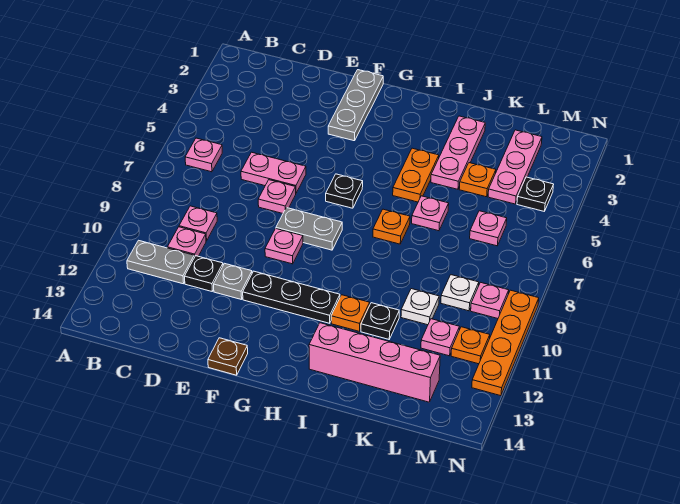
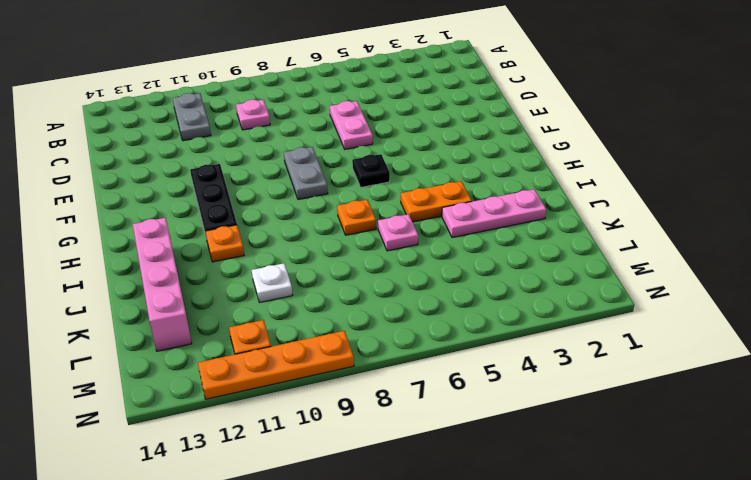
none -> pink 1x1 plate [185,138,222,172]
none -> pink 1x1 plate [167,227,206,257]
none -> black 1x1 plate [185,256,223,292]
none -> pink 1x1 plate [258,180,296,213]

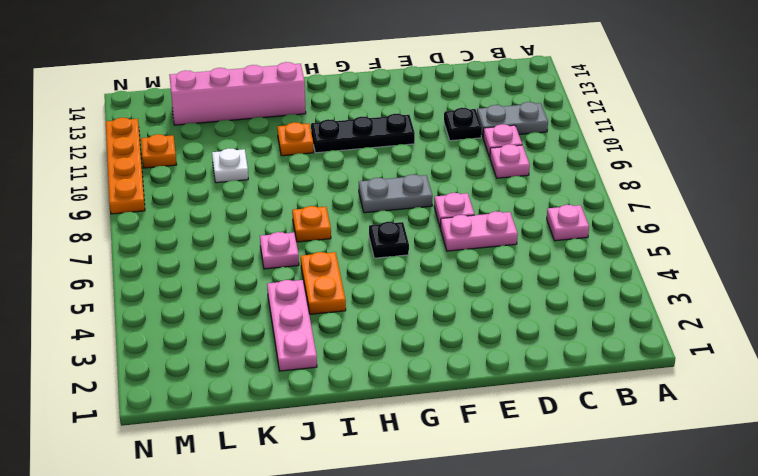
none -> grey 1x1 plate [214,263,252,300]
none -> grey 1x3 plate [328,70,383,141]
none -> pink 1x1 plate [265,229,303,264]
none -> brown 1x1 plate [208,338,248,375]

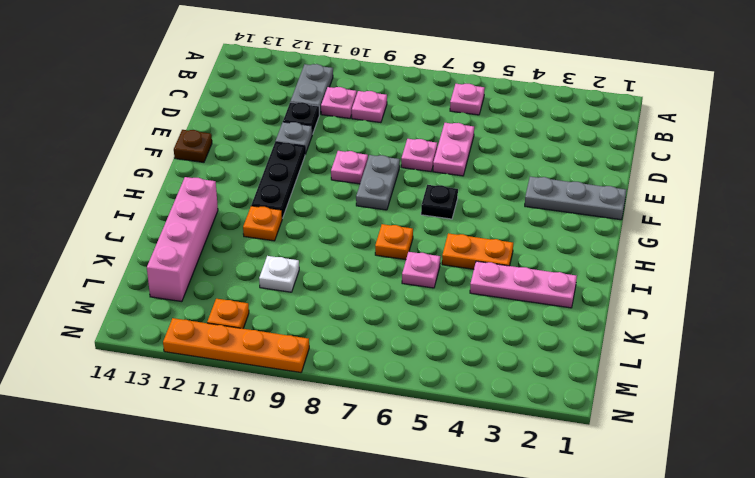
none -> black 1x1 plate [361,303,399,339]
none -> orange 1x1 plate [459,163,496,197]
none -> pink 1x3 plate [488,130,542,204]
none -> pink 1x1 plate [470,211,507,246]

